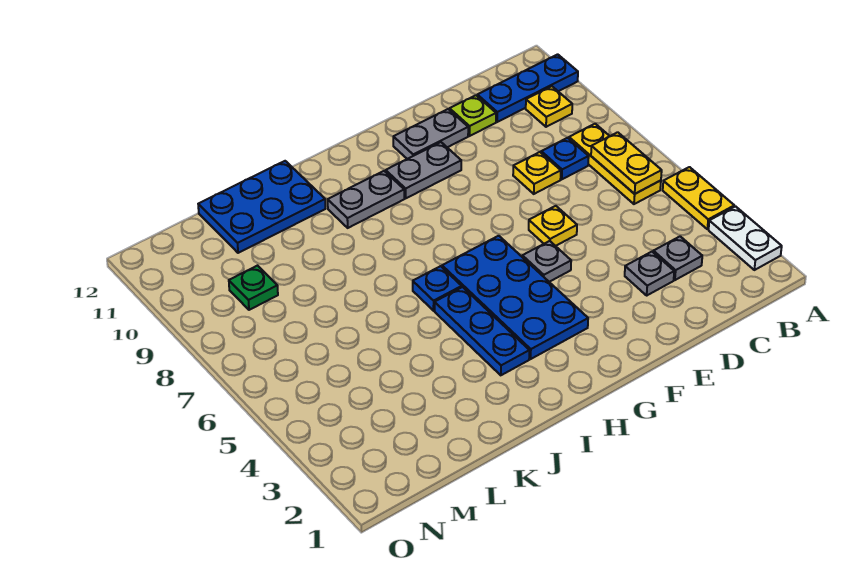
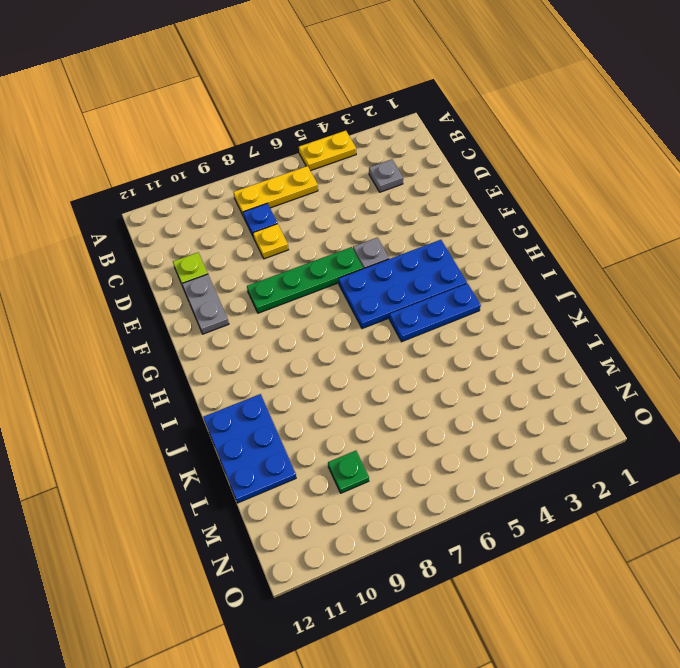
green 1x4 plate [247,247,363,313] -> none
none -> white 1x2 plate [709,206,782,270]
none -> blue 1x3 plate [477,54,578,122]
none -> yellow 1x1 plate [526,86,572,127]

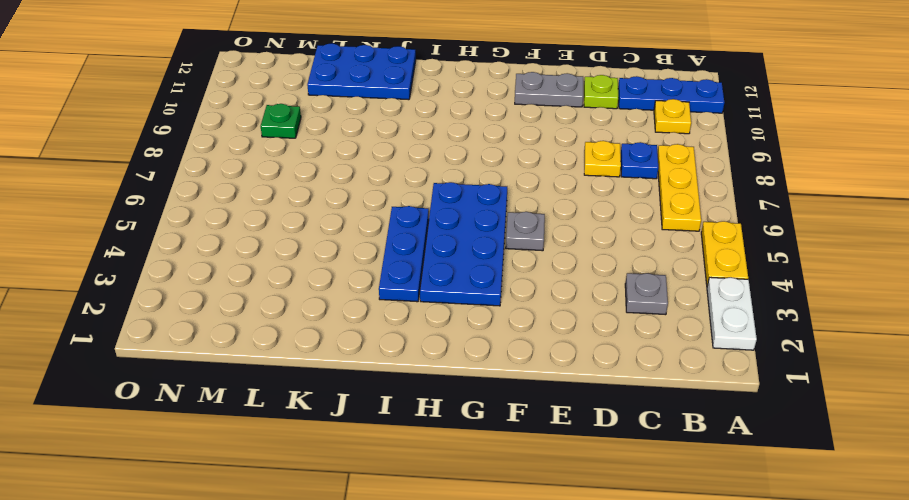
none -> grey 1x1 plate [625,252,674,295]
none -> yellow 1x1 plate [529,206,577,246]
none -> grey 1x2 plate [386,142,461,198]

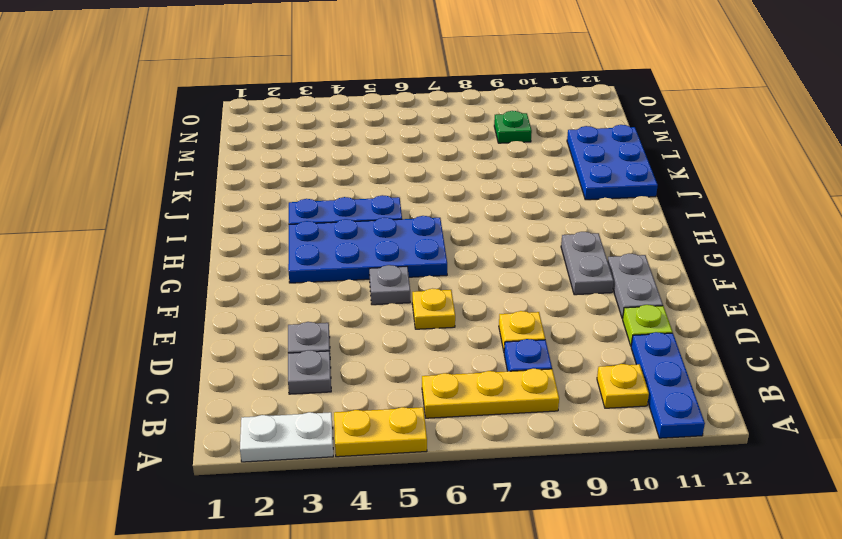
none -> grey 1x2 plate [328,171,404,228]
none -> blue 1x1 plate [413,266,462,311]
none -> yellow 1x2 plate [591,132,662,194]

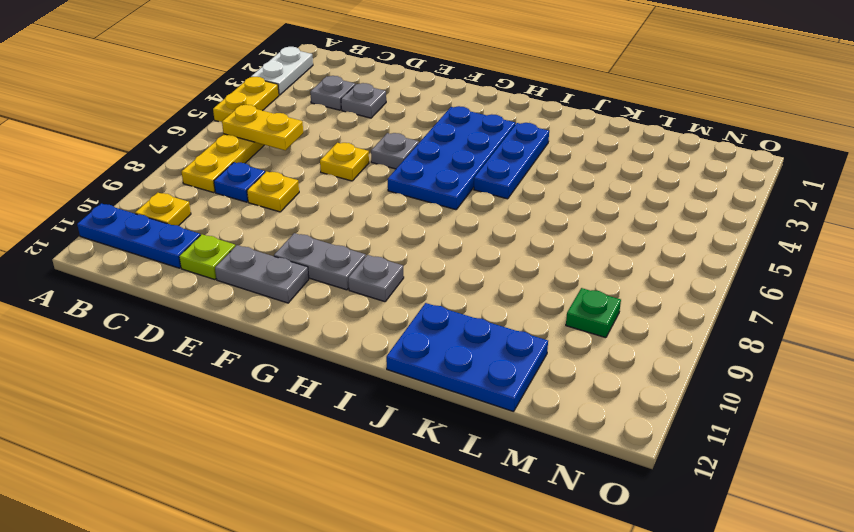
yellow 1x2 plate [222,105,303,150] -> yellow 1x2 plate turned to [591,132,662,194]
grey 1x1 plate [348,255,404,302] -> grey 1x2 plate [328,171,404,228]
none -> blue 1x1 plate [413,266,462,311]

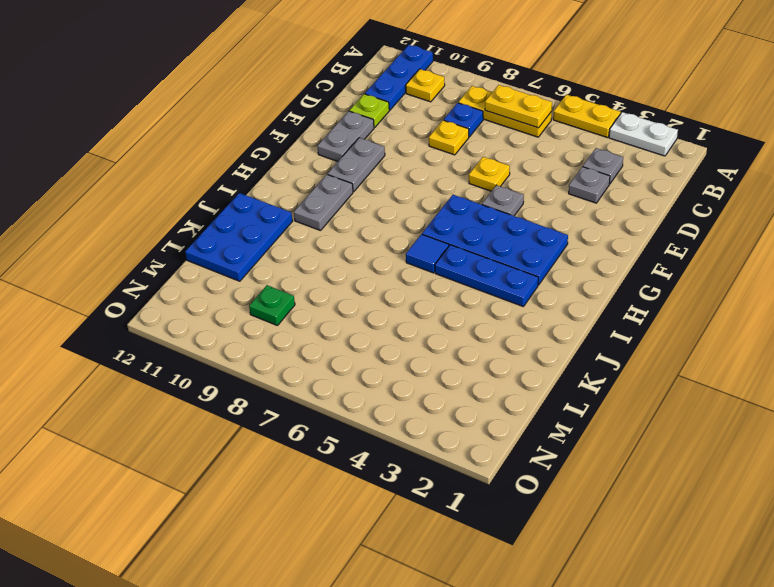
blue 1x1 tile [406,234,449,273] -> blue 1x1 plate [413,266,462,311]

